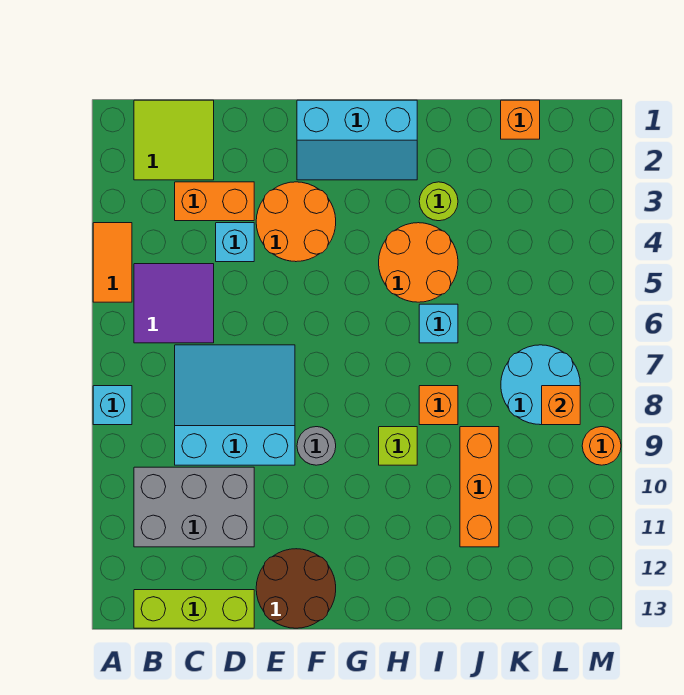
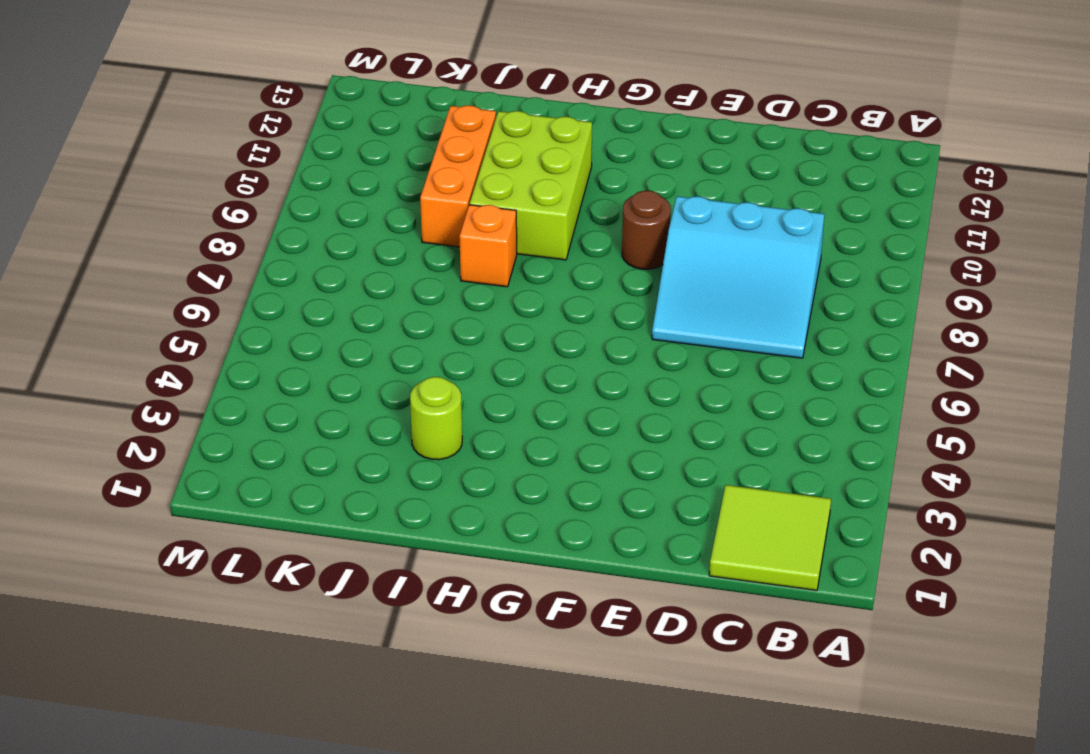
brown 1x1 round brick [622,190,671,269] -> grey 1x1 round brick [297,427,336,465]
lime 2x3 brick [470,111,592,260] -> lime 1x1 brick [379,427,417,465]
none -> orange 1x2 tile [93,223,132,302]
none -> cyan 1x1 brick [93,386,132,425]
none -> purple 2x2 tile [134,264,214,343]

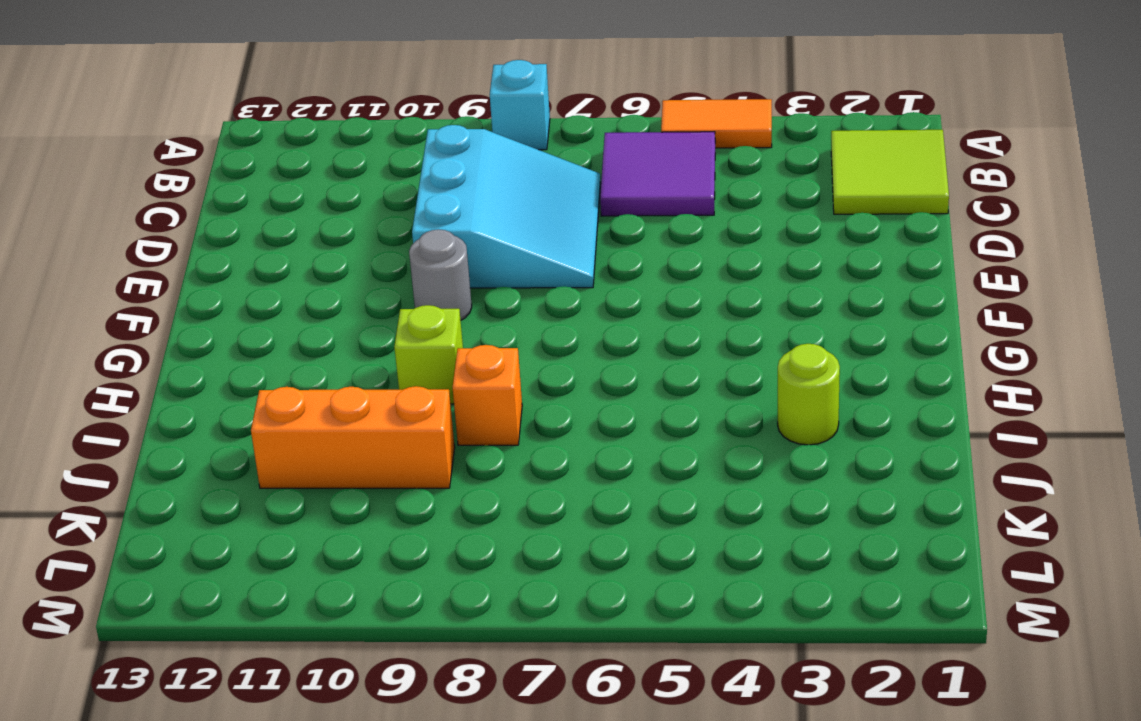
none -> grey 2x3 brick [134,467,254,547]
none -> lime 1x3 brick [134,590,254,628]
none -> orange 1x2 brick [175,182,254,221]

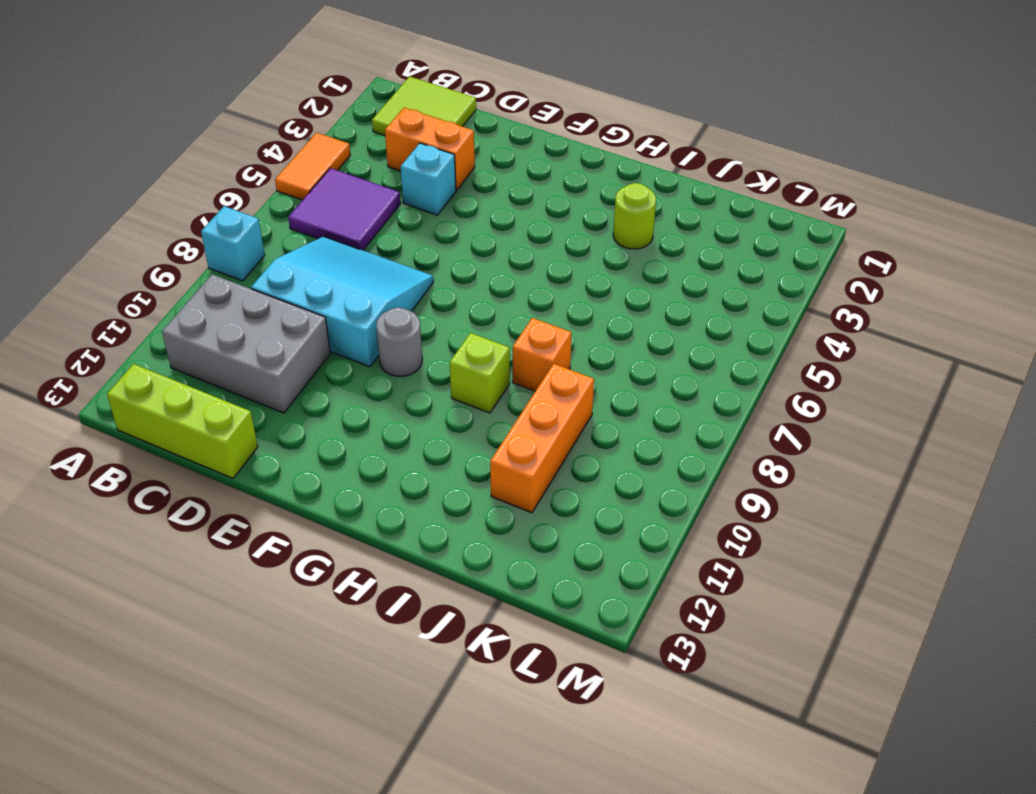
none -> orange 2x2 round brick [256,182,336,262]
none -> brown 2x2 round brick [256,549,336,628]
none -> cyan 2x3 slope [297,100,417,180]

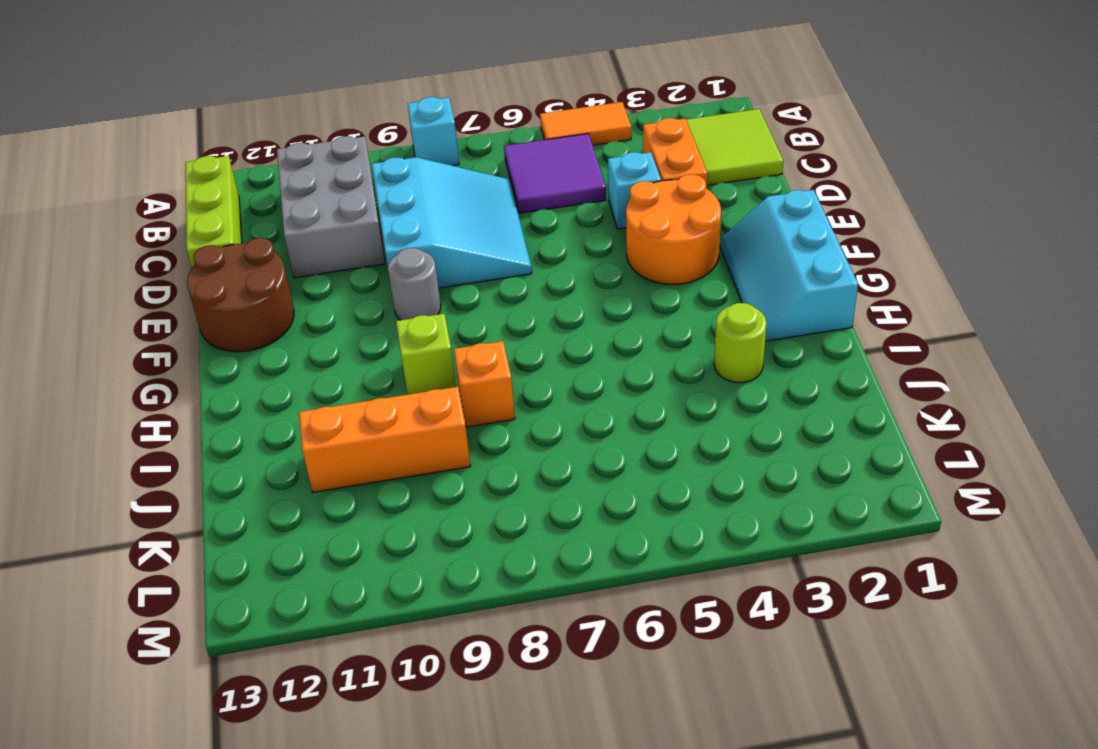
none -> orange 2x2 round brick [379,223,458,302]
none -> cyan 1x1 brick [419,304,458,343]
none -> orange 1x1 brick [501,100,540,139]

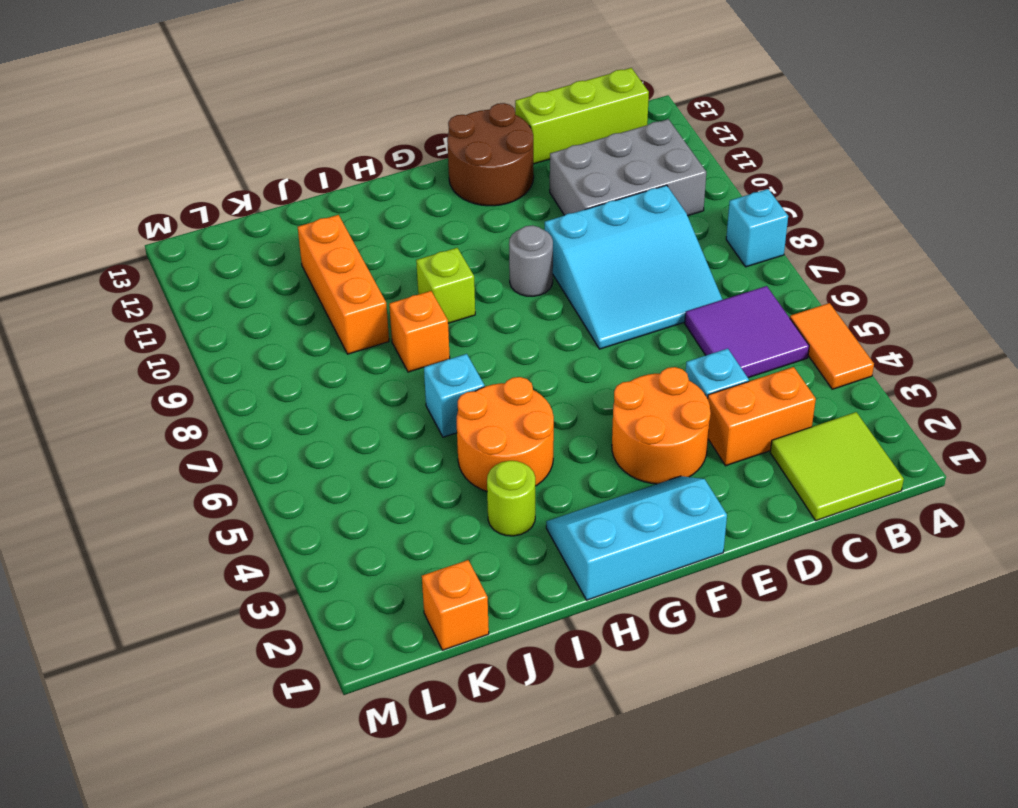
none -> cyan 2x2 round brick [501,345,580,425]
none -> orange 1x1 round brick [582,427,621,465]
none -> orange 1x1 brick [542,386,580,425]

